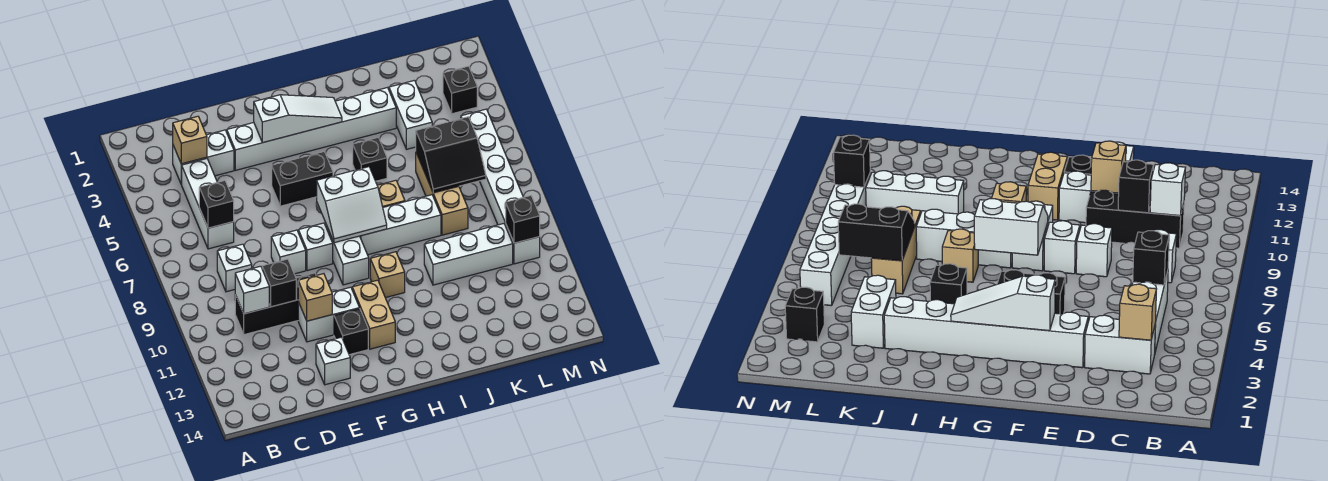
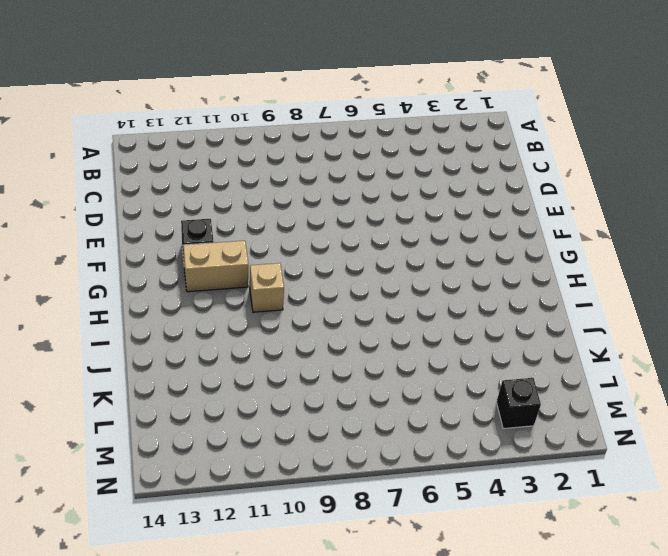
none -> white 1x2 brick [173,130,234,184]
none -> white 1x3 brick [181,159,234,249]
none -> white 1x1 brick [217,244,252,292]
none -> black 1x3 brick [235,273,316,335]

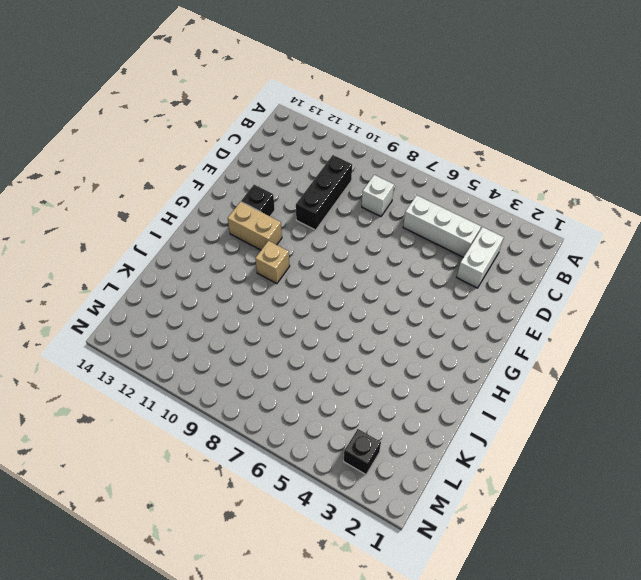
none -> white 1x6 brick [227,88,396,170]
none -> white 1x1 brick [271,230,306,274]
none -> white 1x2 brick [298,287,359,342]
none -> white 1x1 brick [316,337,350,385]

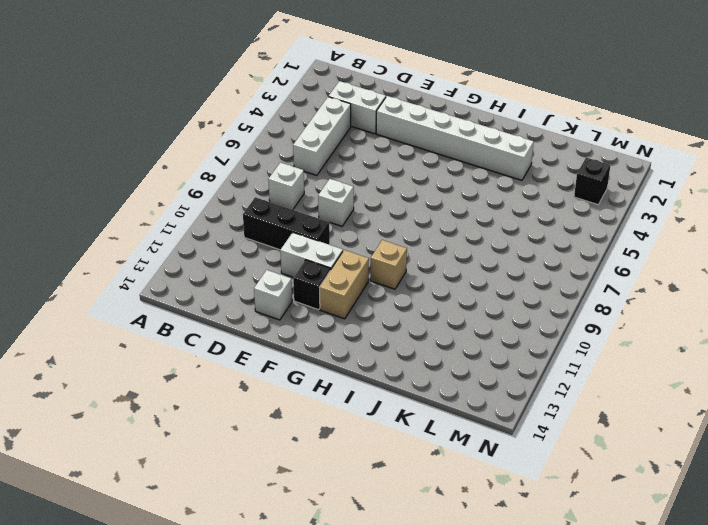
none -> black 1x2 brick [272,152,333,206]
none -> white 1x1 brick [298,223,333,271]
none -> white 1x2 brick [325,223,369,285]
none -> white 1x3 brick [360,195,441,255]

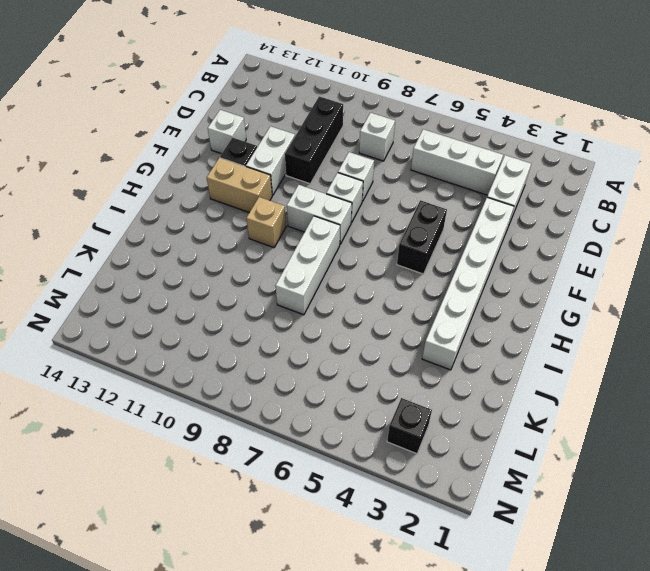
none -> black 1x1 brick [353,138,387,181]
none -> tan 1x1 brick [377,180,405,207]
none -> white 1x3 brick [424,224,513,285]
none -> white 1x2 brick [389,80,432,149]

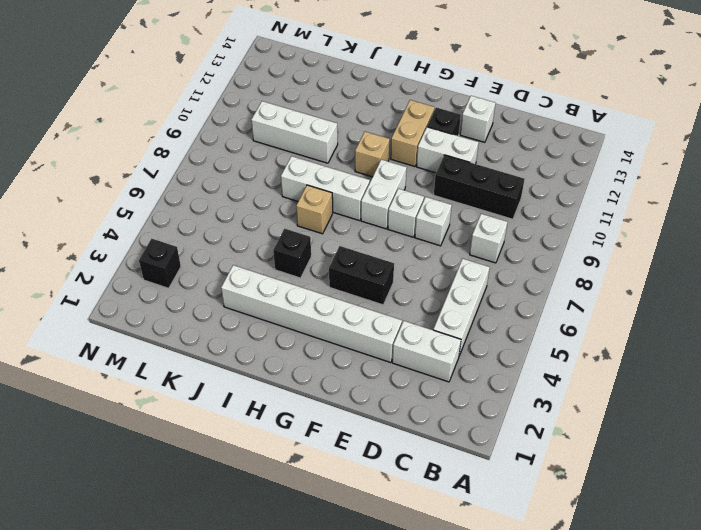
none -> white 1x2 brick [389,80,432,149]
none -> tan 1x3 brick [416,153,468,235]
none -> white 1x6 brick [461,109,540,264]
none -> tan 1x1 brick [173,116,207,164]

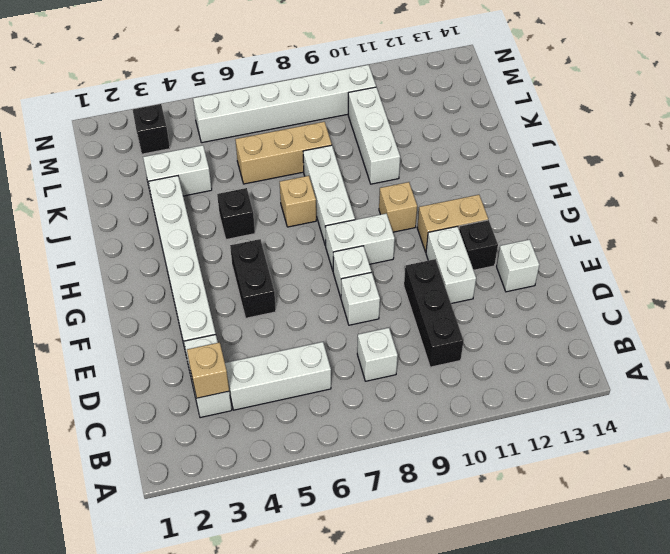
none -> black 1x1 brick [199,181,234,228]
none -> white 1x1 brick [235,266,269,314]
none -> black 1x1 brick [262,259,296,307]
none -> tan 1x1 brick [298,274,332,321]

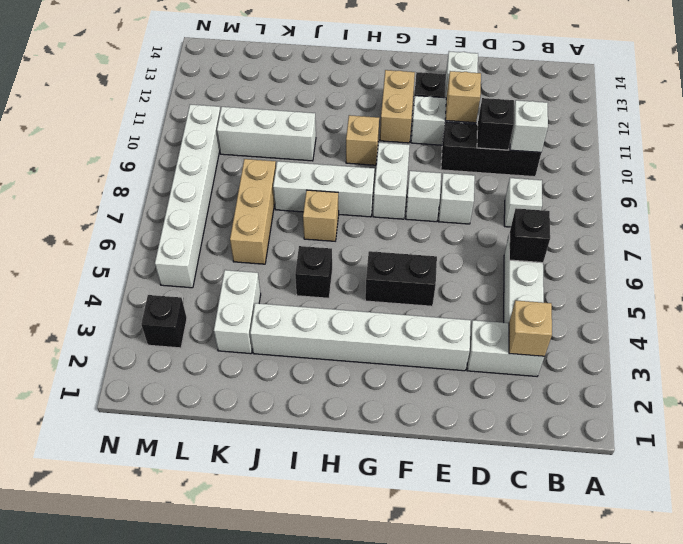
none -> white 1x3 slope [254,95,342,143]
none -> white 2x2 slope [317,167,387,243]
none -> black 2x2 slope [416,117,486,193]
none -> black 1x1 brick [505,196,540,243]

